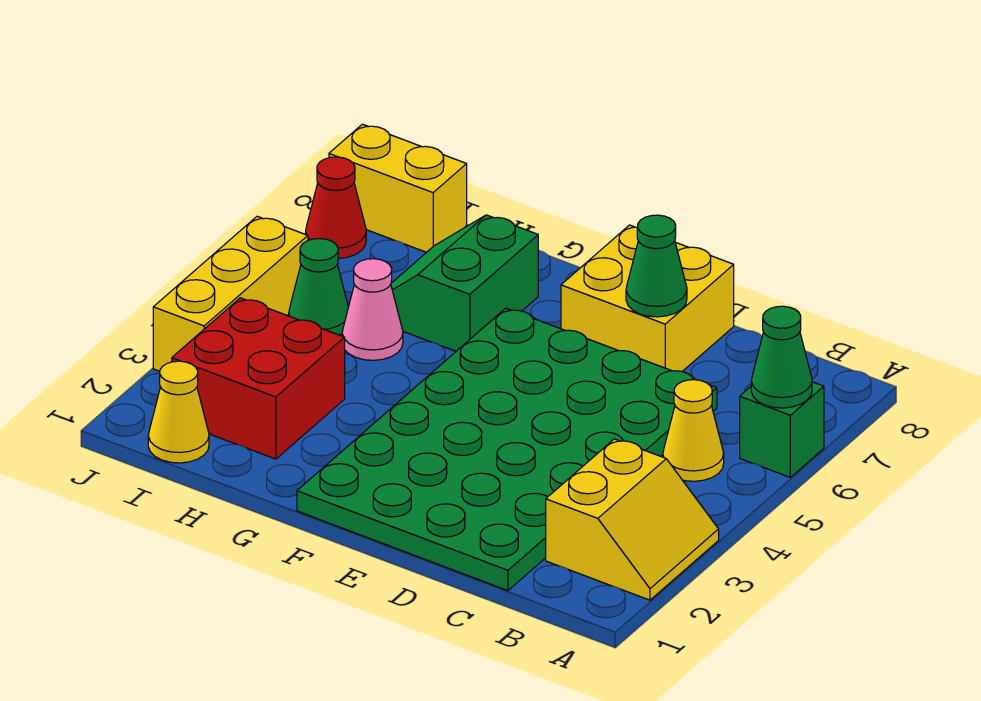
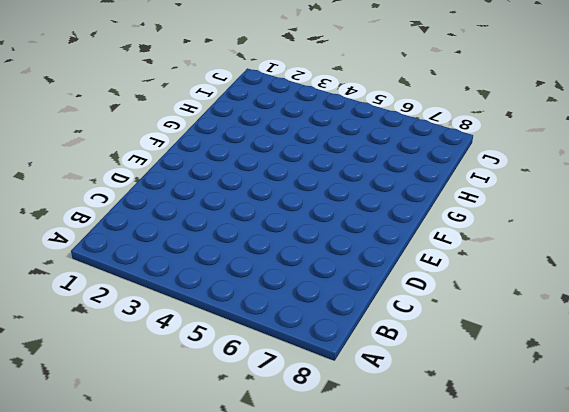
none -> yellow 2x2 slope [546,439,719,600]
none -> green 1x1 brick [740,382,824,477]
none -> yellow 1x1 cone [663,380,724,481]

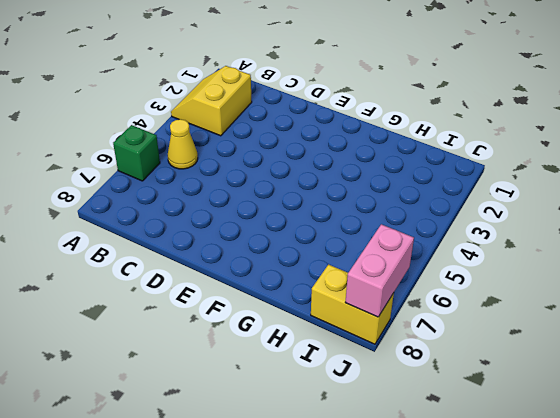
pink 1x2 brick [345,224,414,317] -> none
none -> green 4x6 plate [297,308,717,591]
none -> yellow 2x2 brick [561,225,734,371]
none -> green 2x2 slope [391,215,538,351]

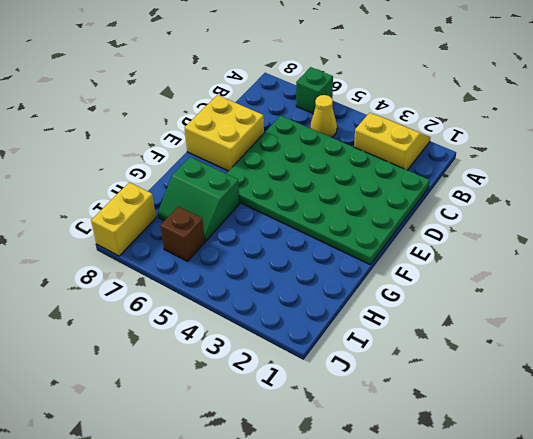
brown 1x1 brick [160,206,205,261] -> none
none -> red 2x2 brick [172,298,345,459]
none -> pink 1x1 cone [342,259,403,360]
none -> yellow 1x1 cone [148,361,209,463]

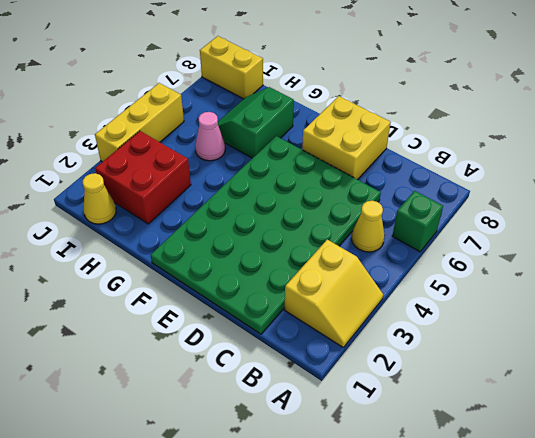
none -> green 1x1 cone [289,239,348,335]
none -> red 1x1 cone [306,157,366,259]
none -> green 1x1 cone [751,306,812,408]

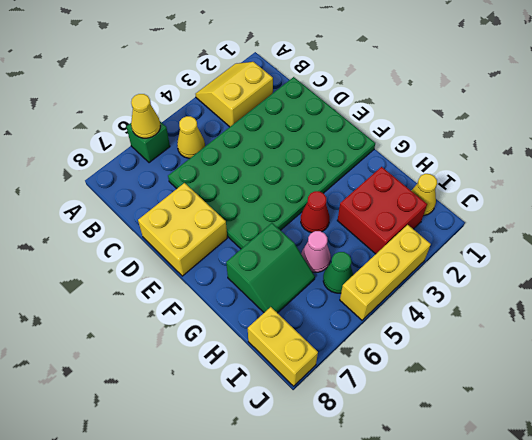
yellow 1x1 cone [131,94,160,138] -> green 1x1 cone [751,306,812,408]
red 1x1 cone [301,191,330,233] -> red 1x1 cone moved to [306,157,366,259]
none -> green 1x1 cone [626,215,687,317]

